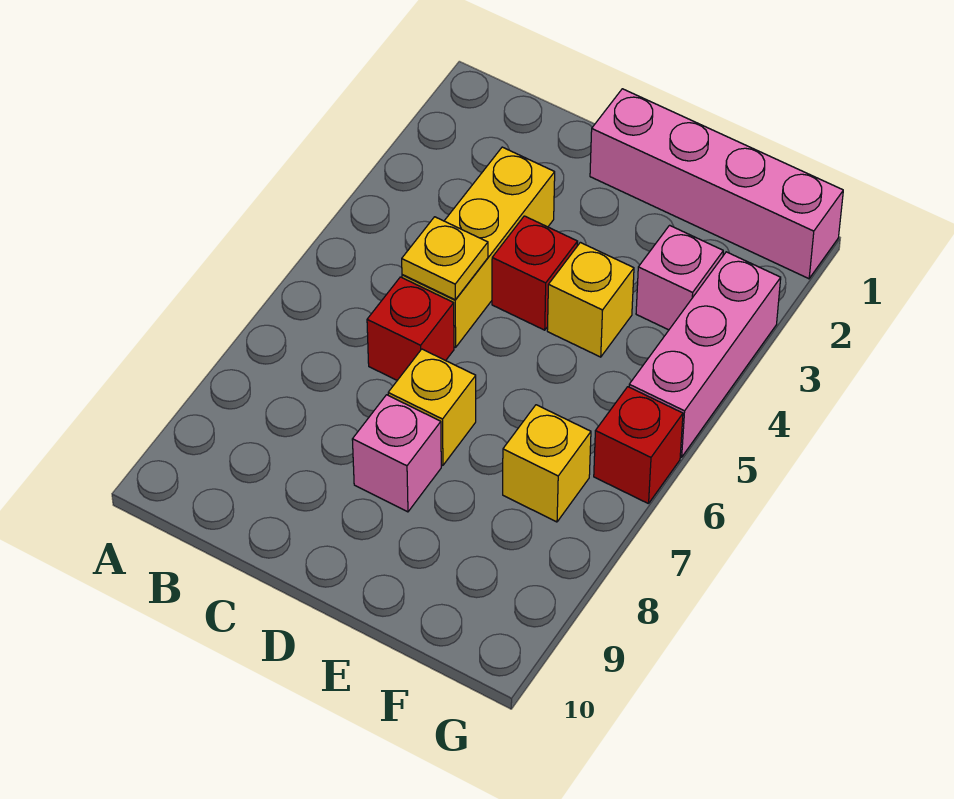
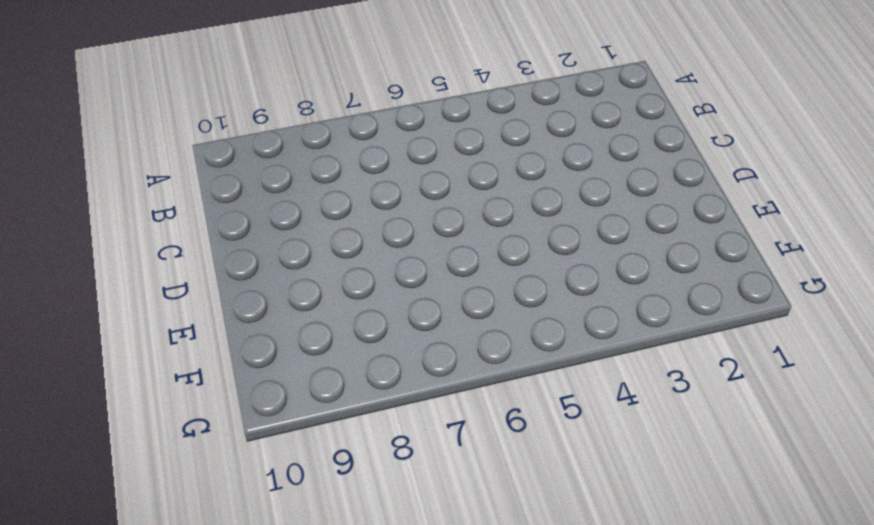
none -> yellow 1x3 brick [402,147,555,347]
none -> red 1x1 brick [367,277,454,380]
none -> pink 1x4 brick [590,89,843,279]

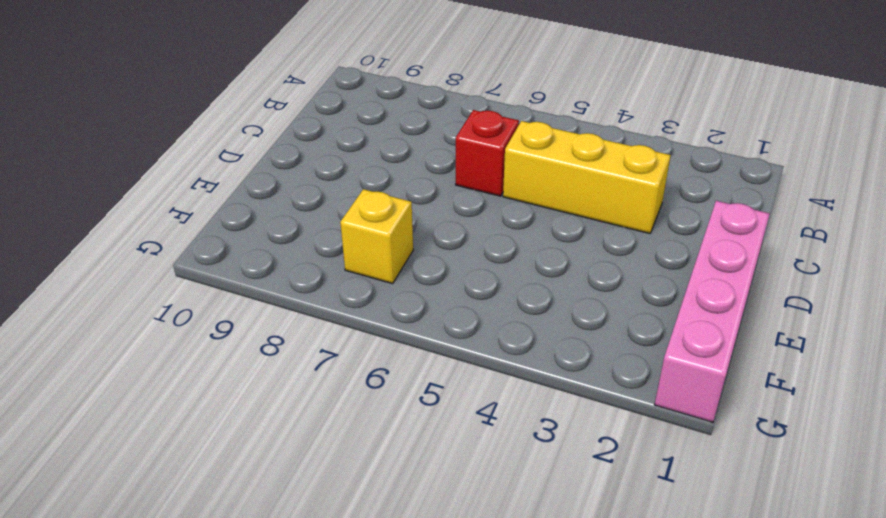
none -> red 1x1 brick [492,216,578,330]
none -> yellow 1x1 brick [388,349,476,465]
none -> pink 1x1 brick [352,395,441,512]

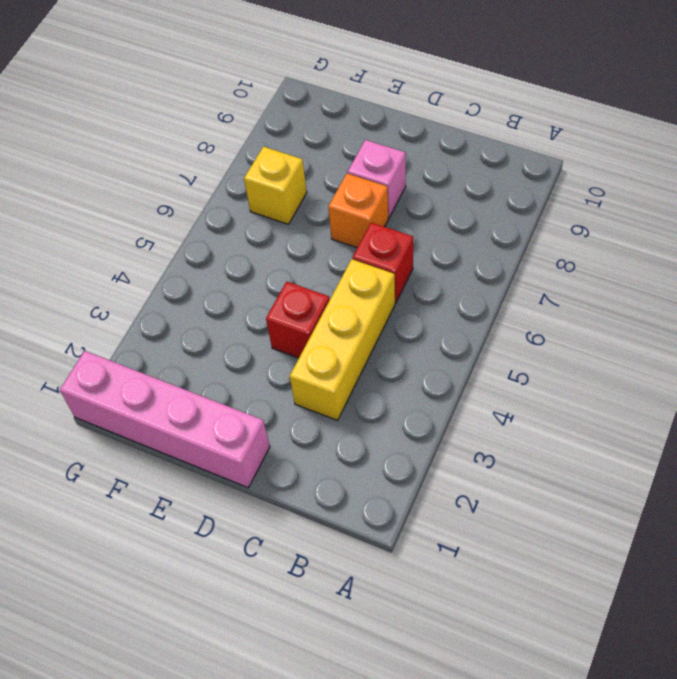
orange 1x1 brick [328,173,388,248] -> yellow 1x1 brick [388,349,476,465]
none -> yellow 1x1 brick [547,242,634,357]
none -> pink 1x1 brick [636,225,723,330]
none -> pink 1x3 brick [629,252,781,457]

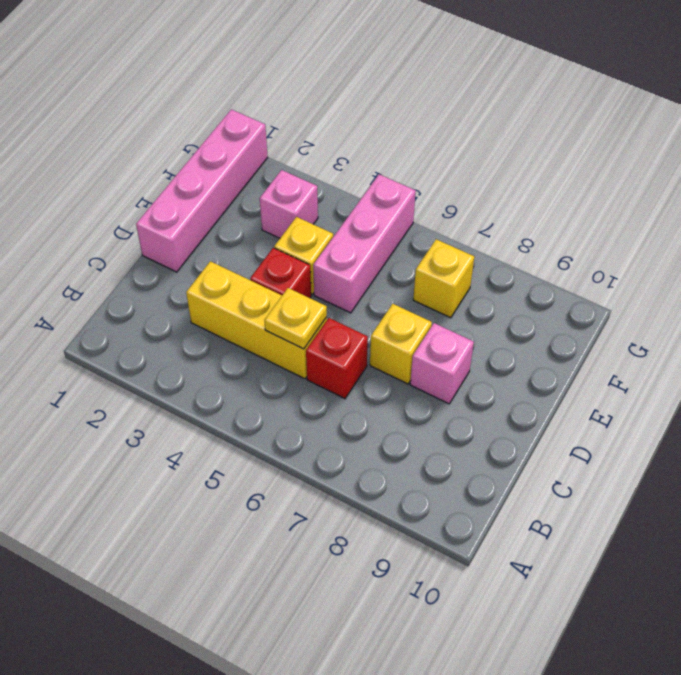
pink 1x3 brick [313,174,416,313] -> pink 1x3 brick turned to [629,252,781,457]
none -> red 1x1 brick [594,387,683,504]

